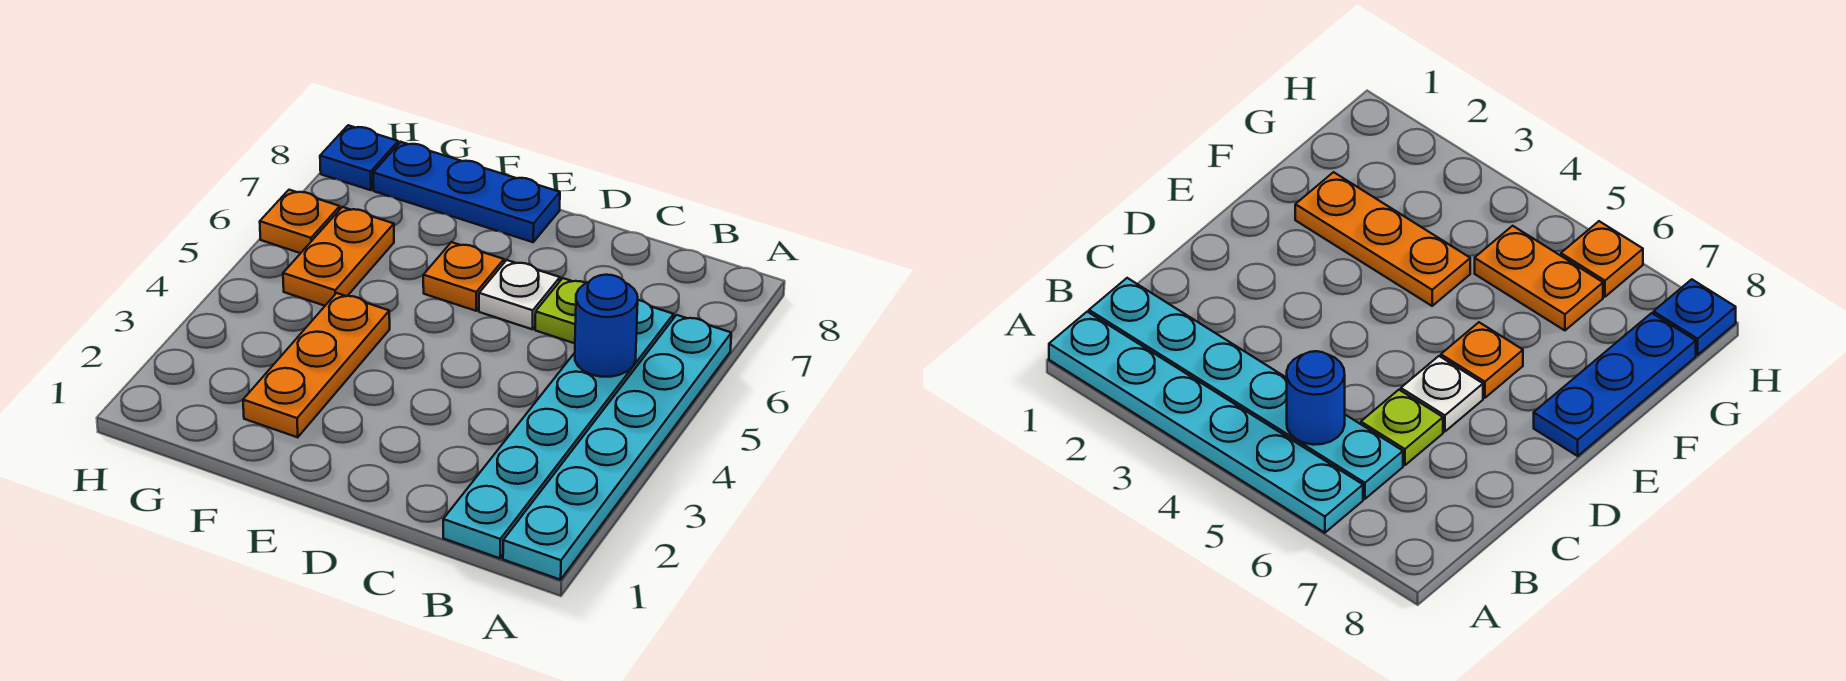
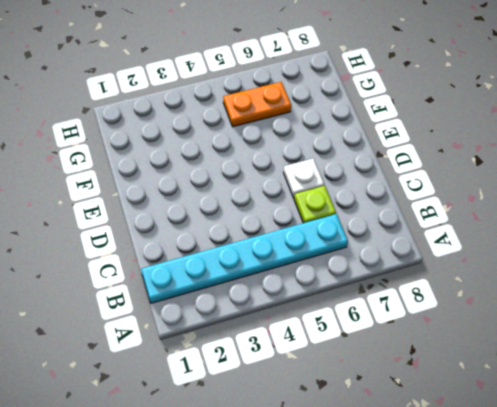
none -> cyan 1x6 plate [503,315,731,580]
none -> orange 1x1 plate [423,242,504,311]

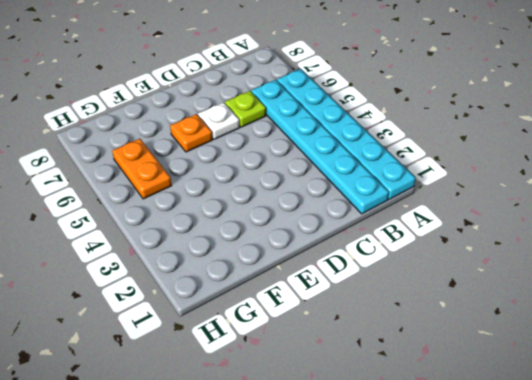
none -> blue 1x3 plate [373,142,560,242]
none -> orange 1x3 plate [243,293,390,437]

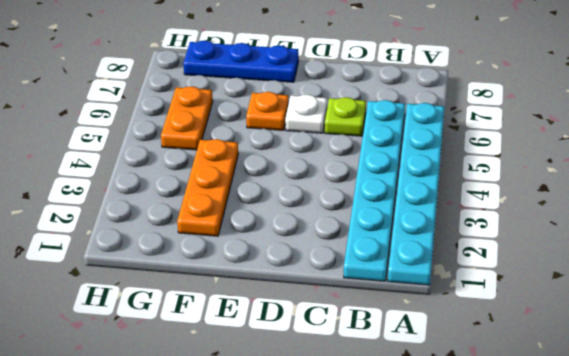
none -> orange 1x1 plate [260,190,340,253]
none -> blue 1x1 plate [320,125,398,190]

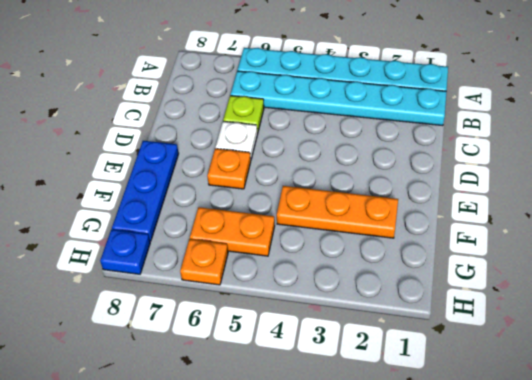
none -> blue 1x1 round brick [575,275,638,377]

